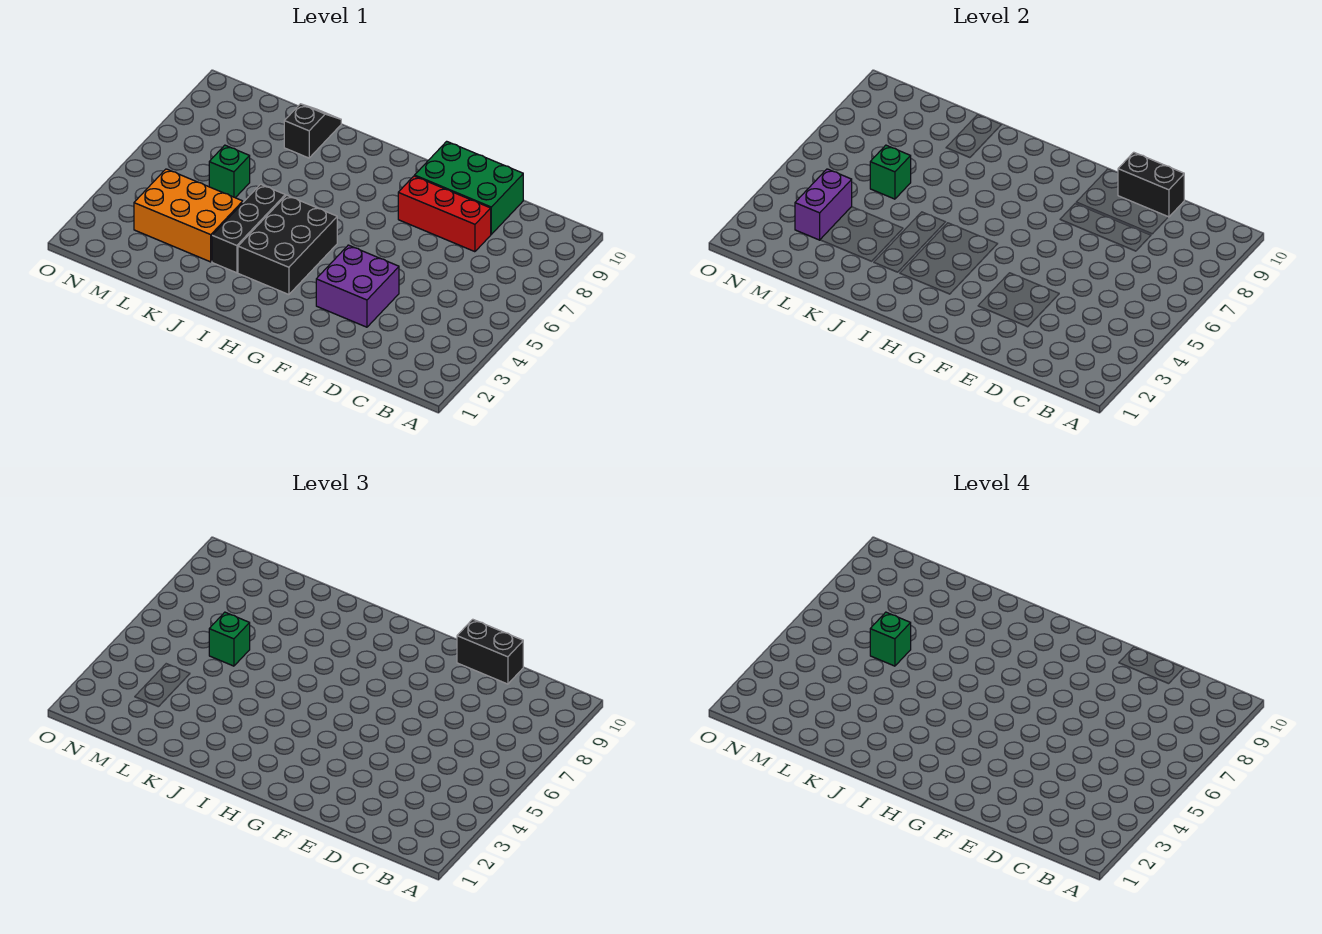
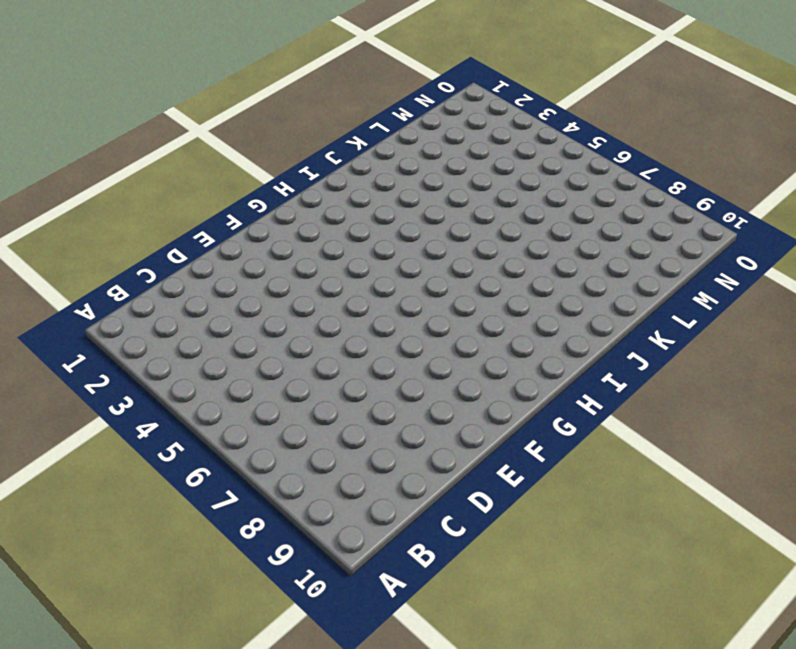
none -> red 1x3 brick [398,176,491,252]
none -> green 2x3 brick [415,141,523,234]
none -> purple 2x2 brick [316,245,399,327]

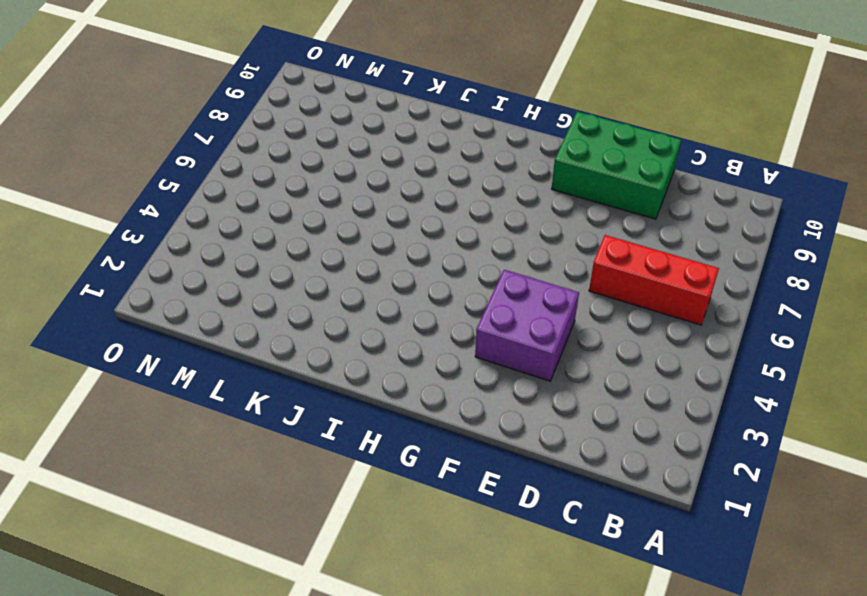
red 1x3 brick [589,235,719,325] -> red 1x3 brick moved to [398,176,491,252]
none -> black 2x3 brick [238,195,337,295]
none -> black 1x3 brick [212,184,285,273]
none -> orange 2x3 brick [134,169,243,262]

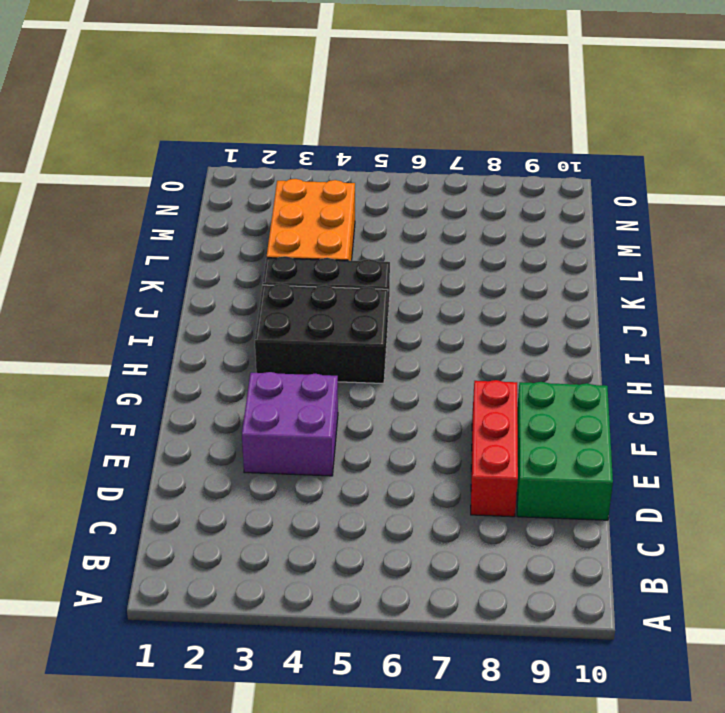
none -> black 1x2 slope [284,104,341,158]
none -> green 1x1 brick [209,145,250,198]
none -> black 1x2 brick [1118,152,1184,217]

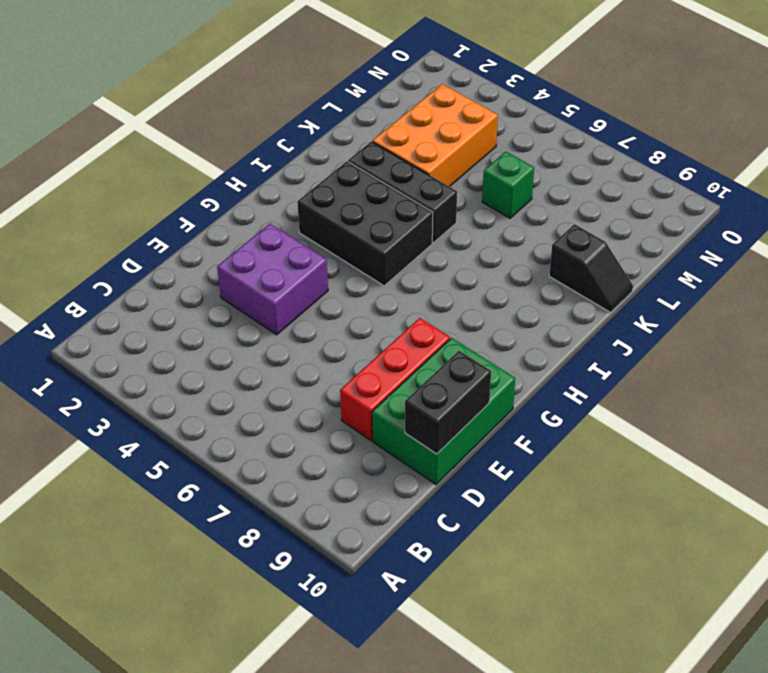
none -> green 1x1 brick [870,145,911,199]
none -> purple 1x2 brick [795,169,852,240]
none -> black 1x2 brick [457,619,523,684]

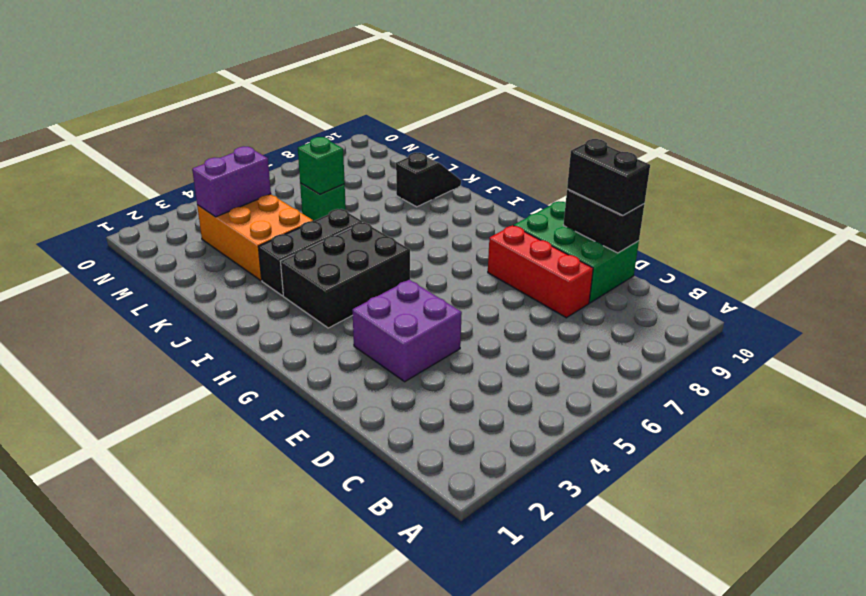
none -> green 1x1 brick [209,612,250,666]
none -> green 1x1 brick [870,612,911,666]

